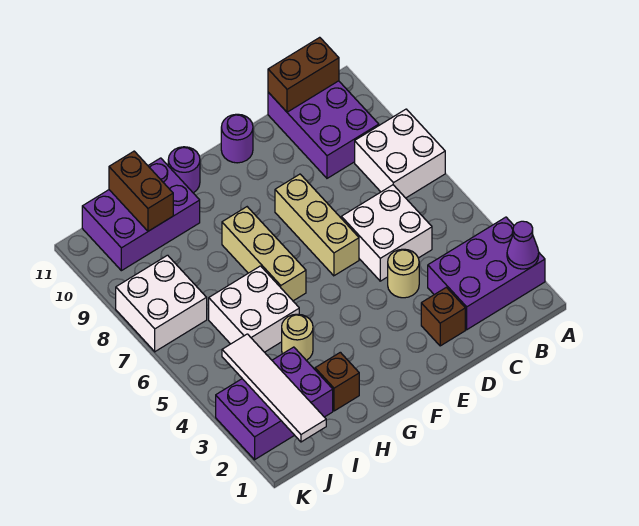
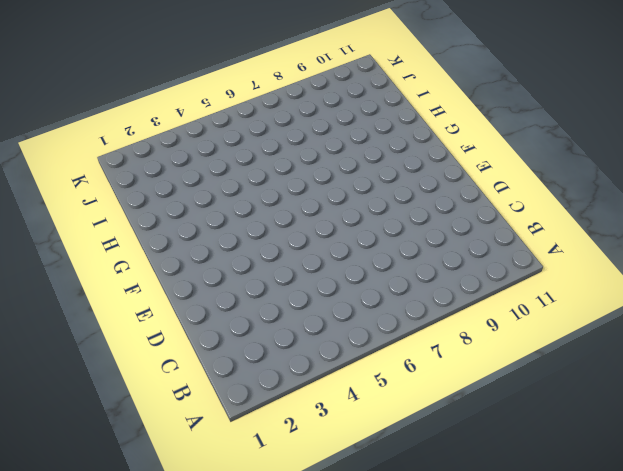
none -> purple 2x3 brick [428,217,545,330]
none -> white 2x2 brick [355,109,445,198]
none -> purple 2x3 brick [268,81,379,178]

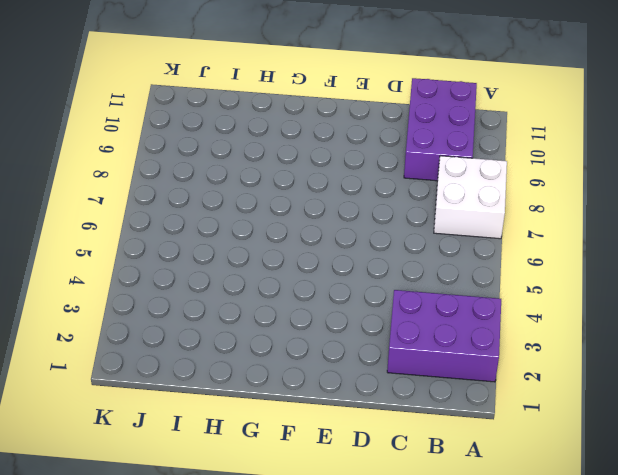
none -> white 2x2 brick [341,185,432,281]
none -> brown 1x1 brick [421,287,465,346]
none -> tan 1x1 round brick [388,249,419,298]

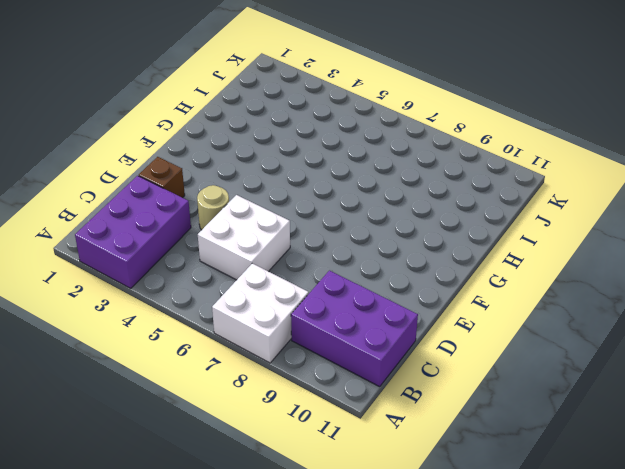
none -> tan 1x3 brick [275,174,359,276]
none -> purple 1x1 round brick [221,114,253,163]
none -> tan 1x3 brick [222,207,306,301]

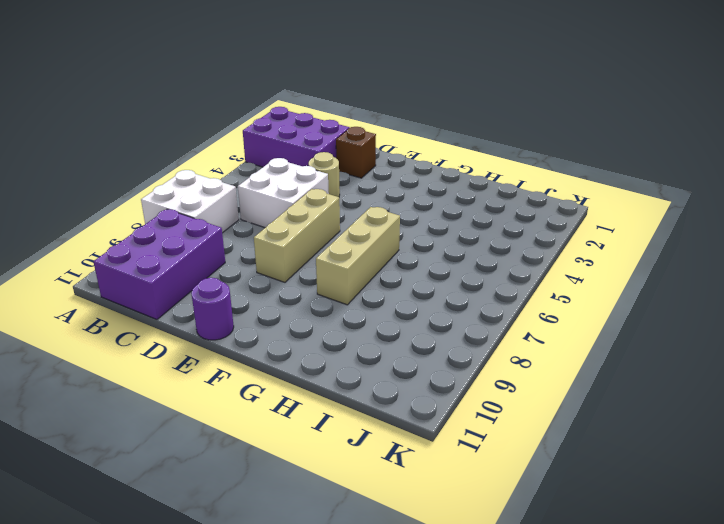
none -> purple 1x1 round brick [168,147,200,193]
none -> brown 1x1 brick [315,352,359,411]
none -> tan 1x1 round brick [282,314,313,360]

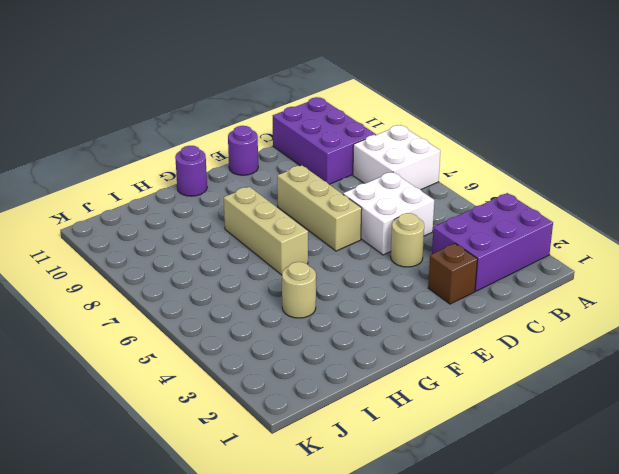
none -> brown 1x1 brick [315,352,359,411]
none -> white 2x2 brick [209,266,299,352]
none -> purple 2x3 brick [82,158,200,271]

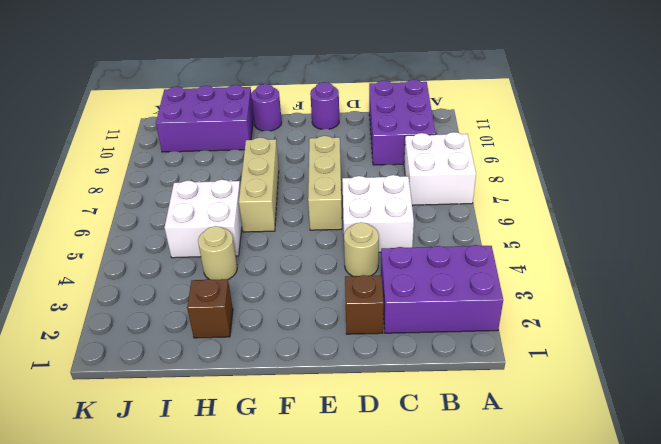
none -> purple 2x3 brick [216,347,333,460]
none -> white 2x2 brick [116,255,207,352]
none -> purple 1x1 cone [507,221,539,269]

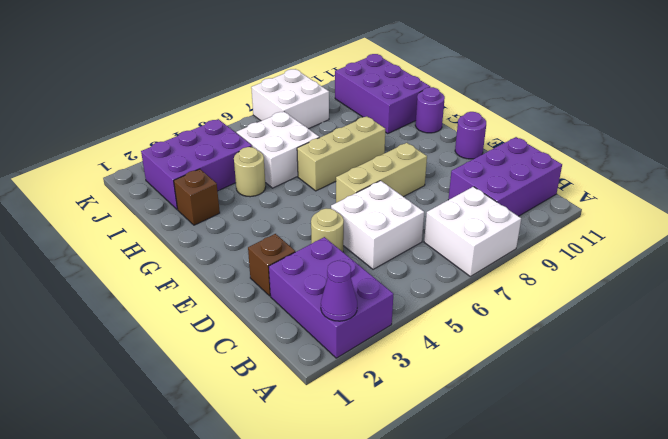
purple 2x3 brick [141,119,252,209] -> purple 2x3 brick turned to [216,347,333,460]
none -> brown 1x2 brick [268,37,339,112]
none -> brown 1x2 brick [109,151,173,231]
none -> white 1x4 tile [222,334,326,442]

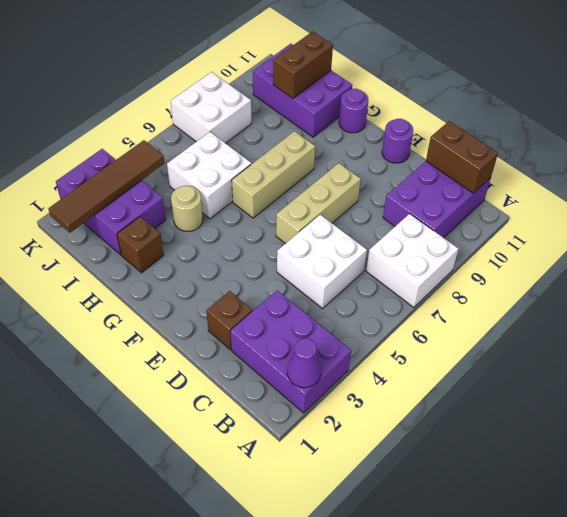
brown 1x4 tile [48,140,165,233] -> white 1x4 tile [222,334,326,442]
none -> tan 1x1 round brick [388,249,419,298]

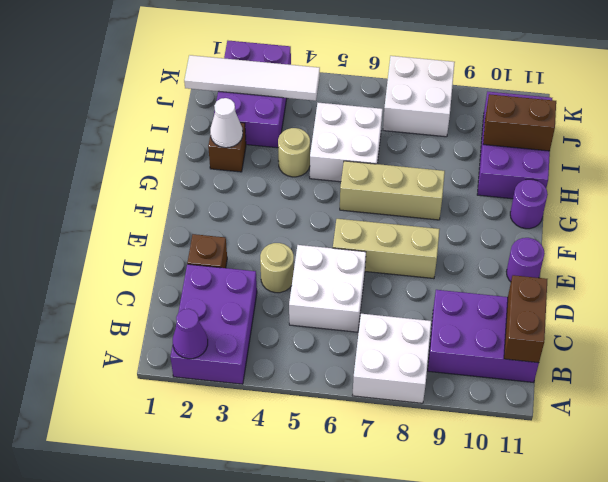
white 1x1 cone [210,98,243,148] -> none

